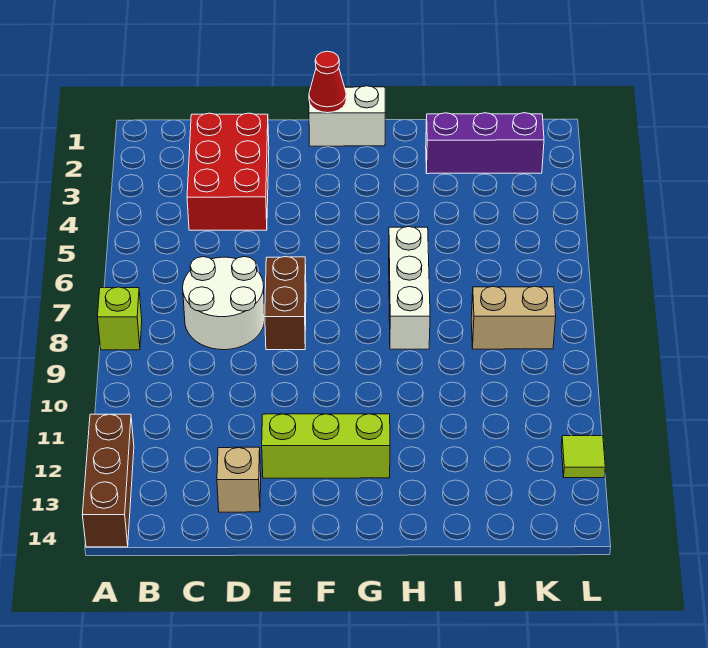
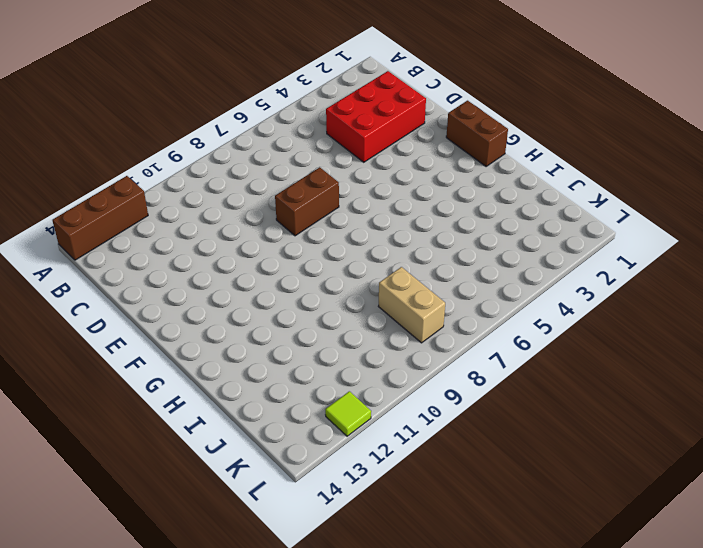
brown 1x2 brick [446,101,508,166] -> white 1x2 brick [309,86,386,146]
none -> lime 1x1 brick [97,287,142,350]
none -> white 2x2 round brick [183,257,265,350]
none -> tan 1x1 brick [217,447,261,512]

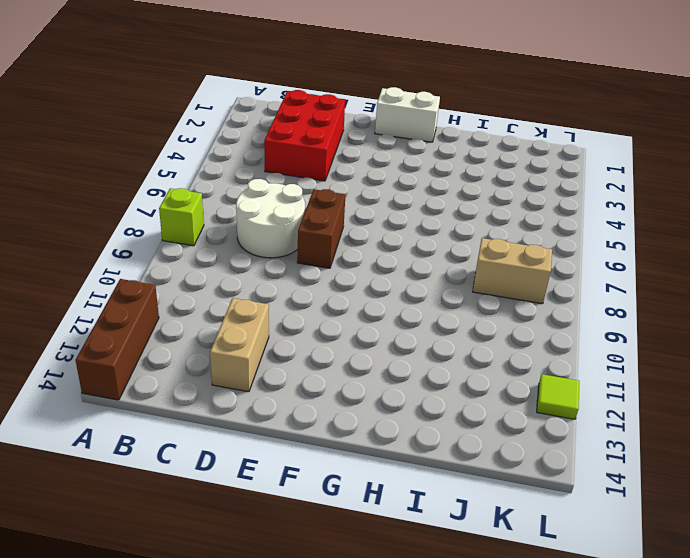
tan 1x2 brick [210,298,269,392] -> tan 1x1 brick [217,447,261,512]
none -> lime 1x3 brick [262,414,390,478]
none -> white 1x3 brick [389,227,430,349]
none -> purple 1x3 brick [426,113,544,174]

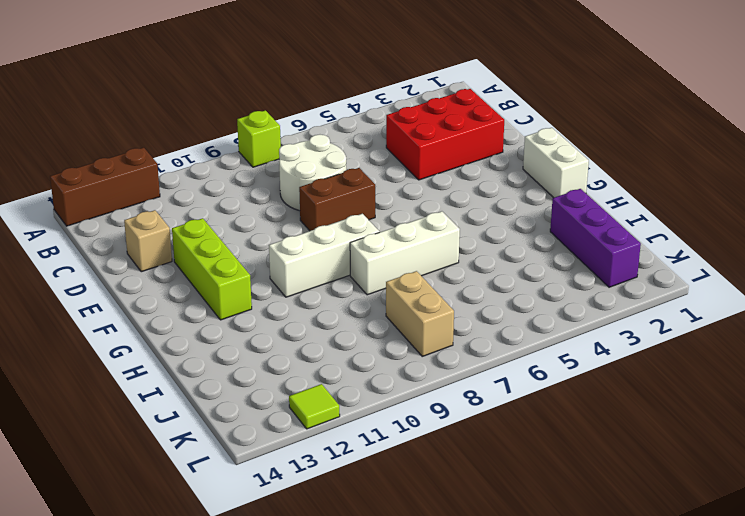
white 1x3 brick [269,214,379,297] -> none
none -> red 1x1 cone [309,51,346,113]

